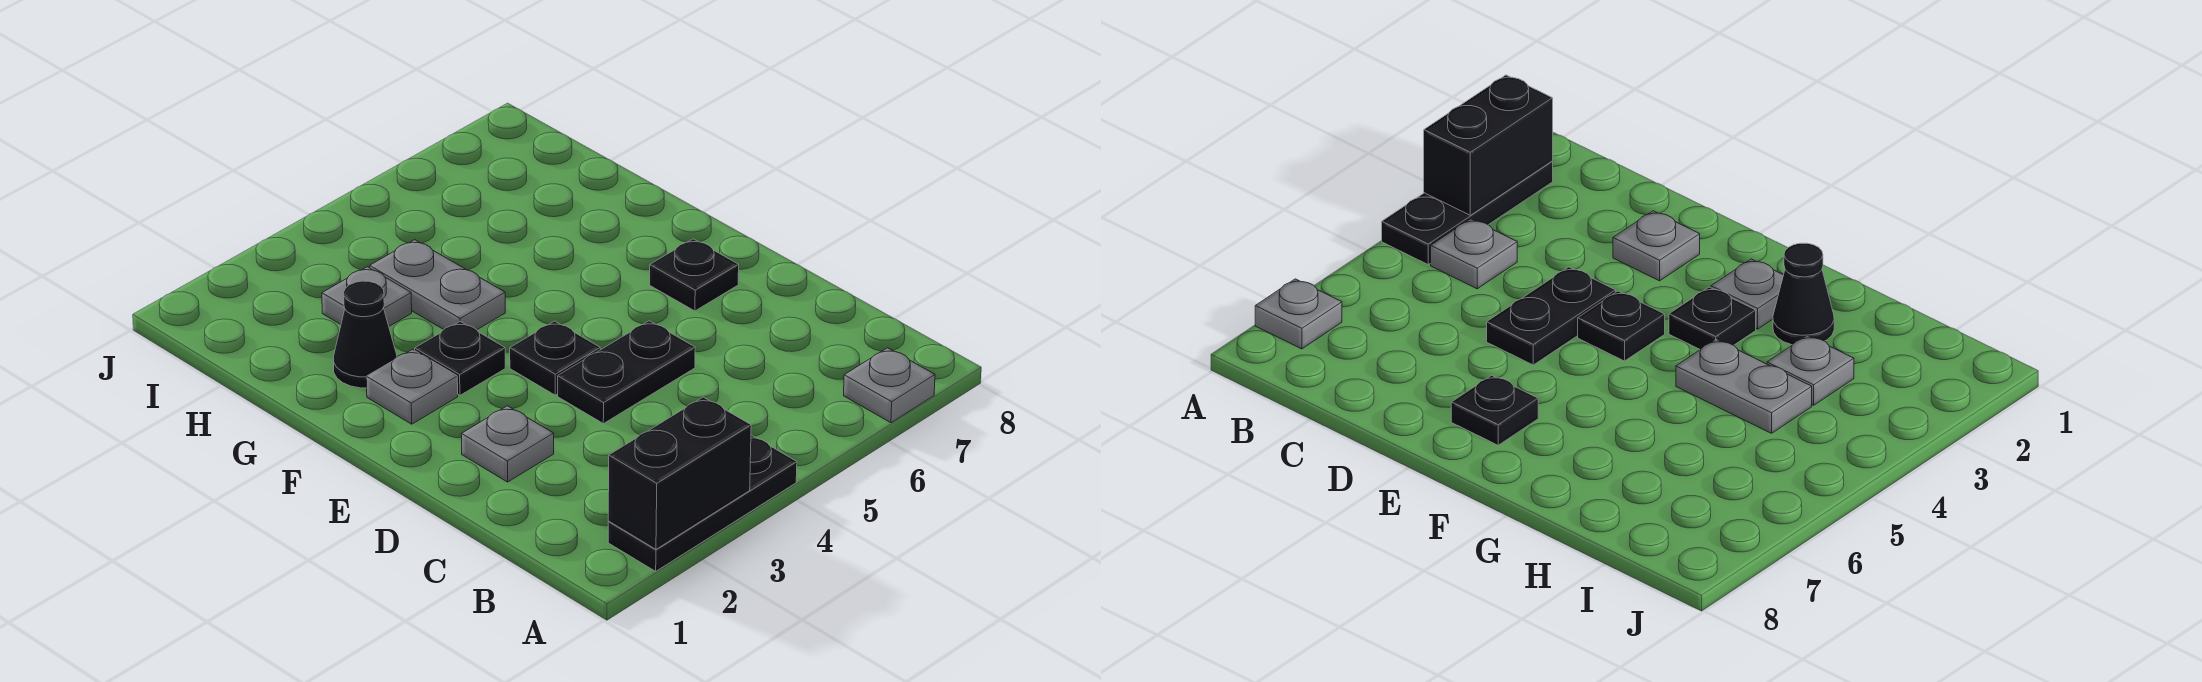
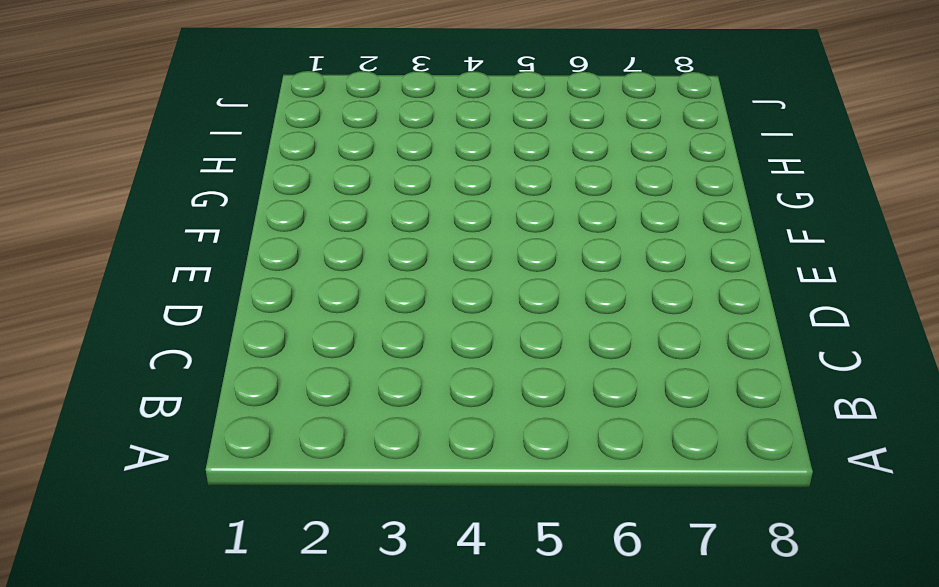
none -> black 1x3 plate [608,435,797,571]
none -> grey 1x1 plate [844,348,935,423]
none -> grey 1x1 plate [1431,219,1517,289]

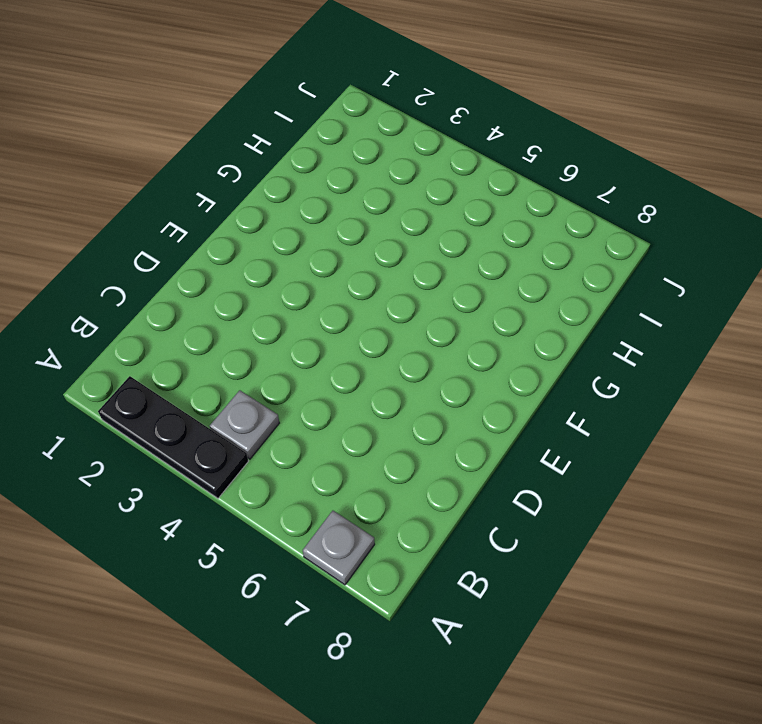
none -> grey 1x1 plate [461,406,554,482]
none -> black 1x2 plate [558,321,695,424]
none -> black 1x1 plate [510,321,600,395]

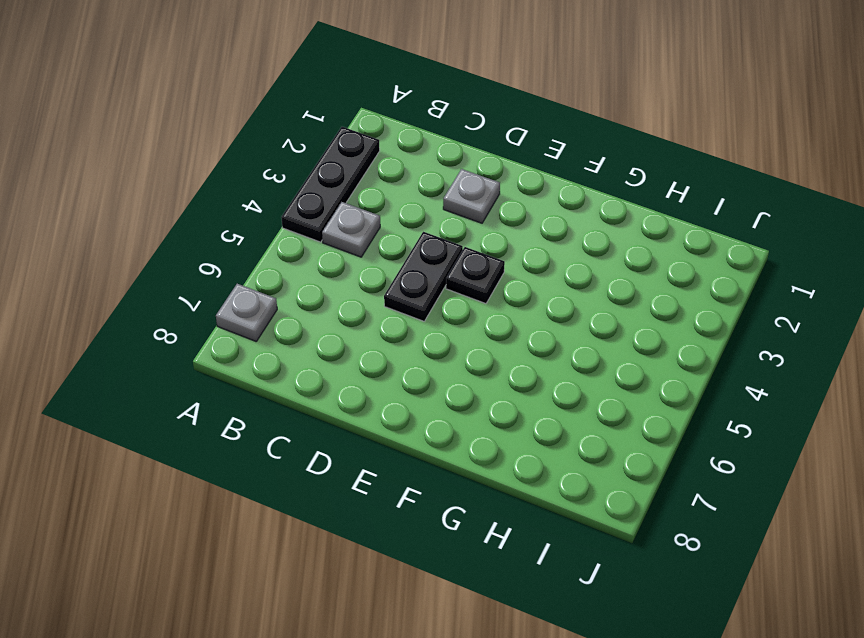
none -> black 1x1 plate [650,239,739,311]
none -> grey 1x1 plate [366,349,458,424]
none -> black 1x1 plate [415,321,505,395]

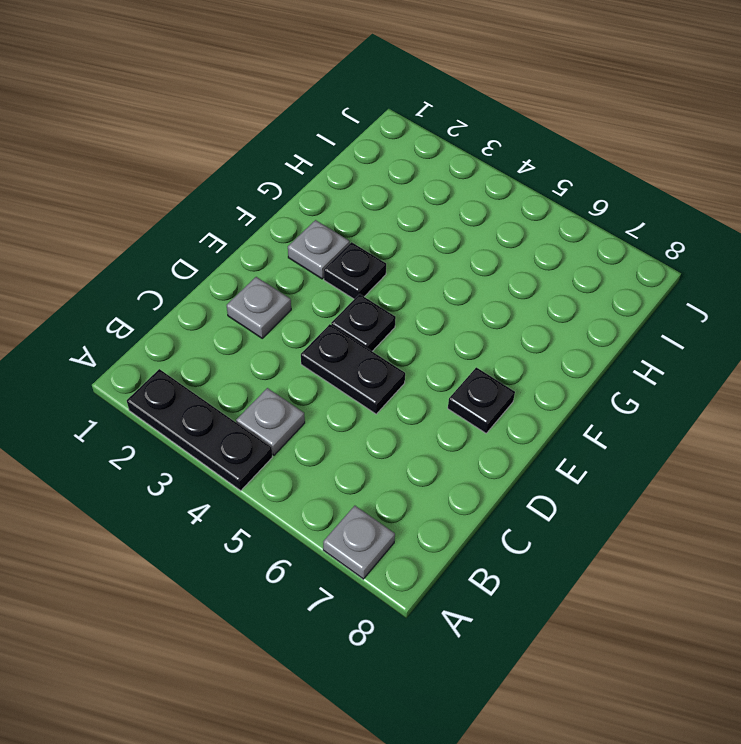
none -> black 1x1 cone [334,281,397,388]
none -> grey 1x2 plate [370,240,505,330]
none -> grey 1x1 plate [322,267,412,326]

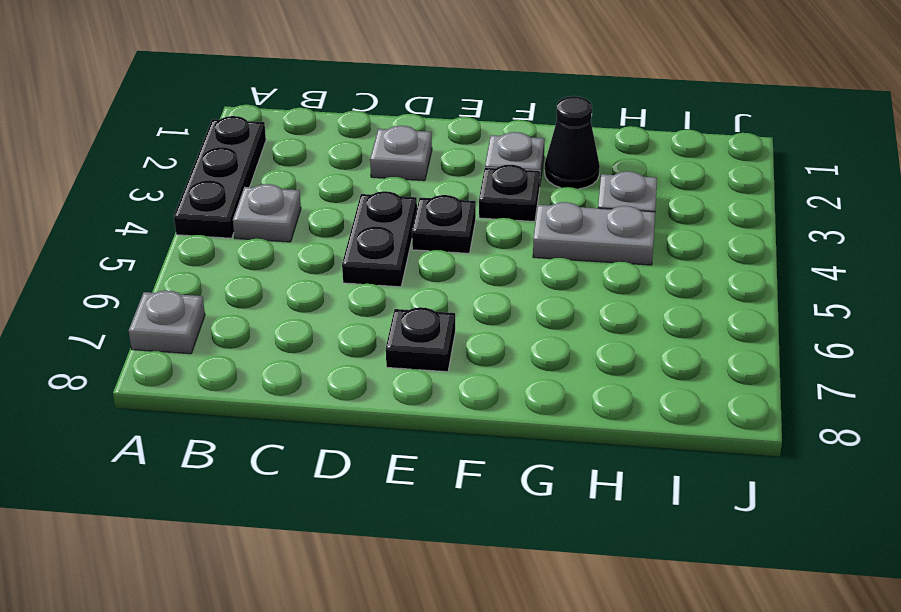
none -> black 1x2 brick [608,397,751,549]

